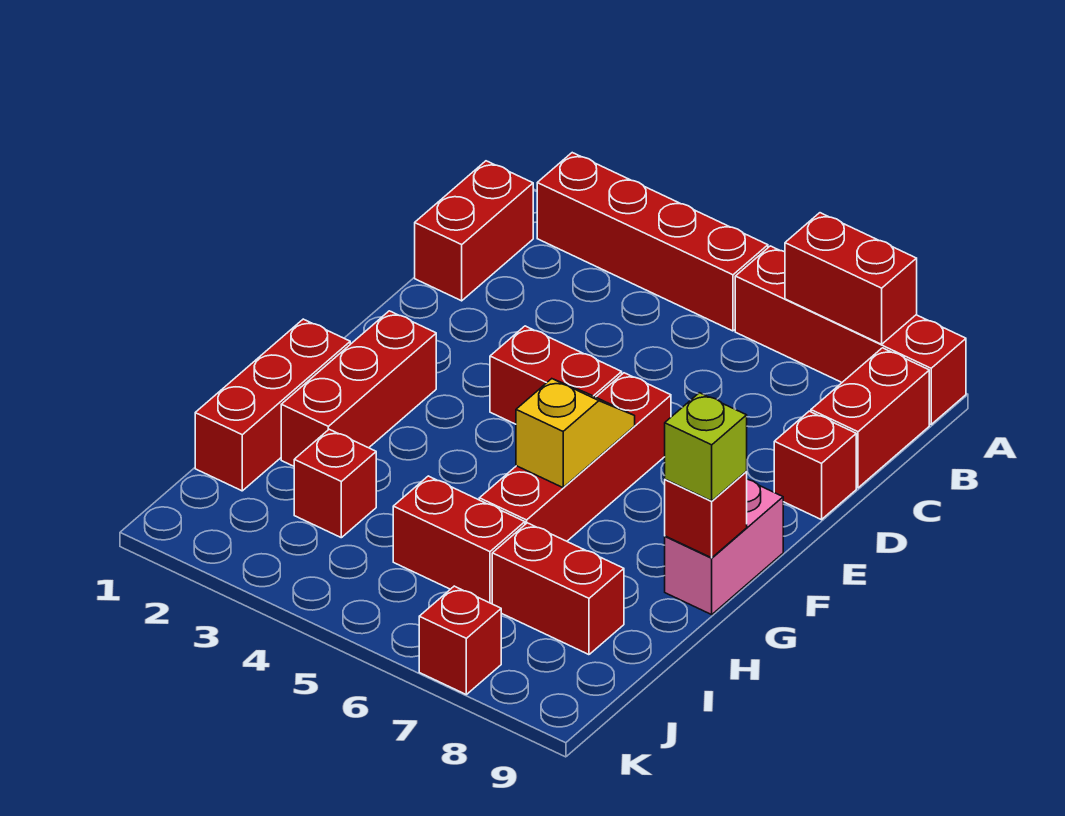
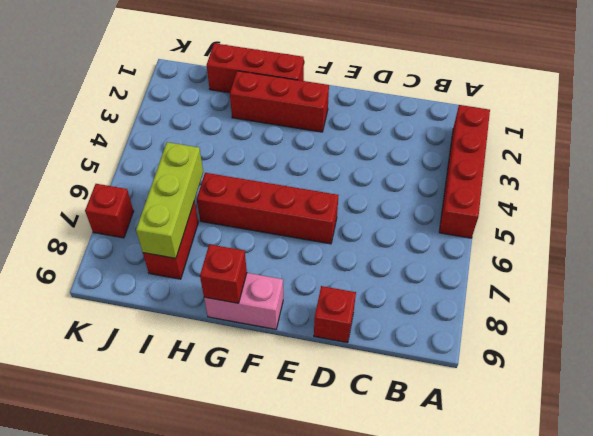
lime 1x3 brick [136,142,203,258] -> none
none -> red 1x4 brick [735,246,966,424]
none -> red 1x2 brick [415,161,533,301]
none -> red 1x2 brick [811,348,929,488]

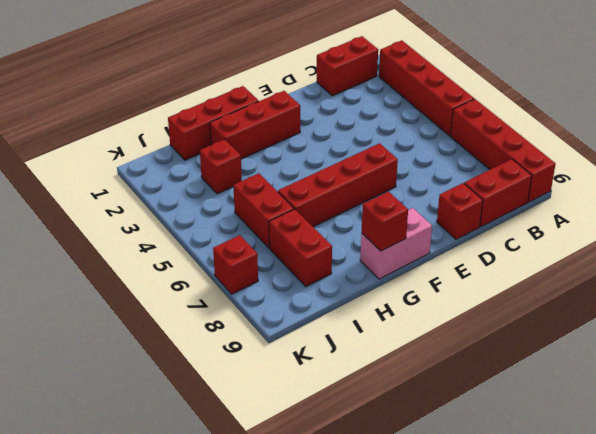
none -> red 1x2 brick [490,326,622,424]
none -> red 1x2 brick [785,213,917,344]
none -> yellow 1x2 slope [516,379,635,488]

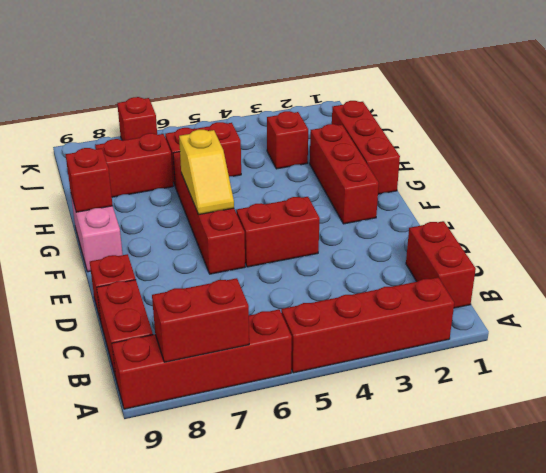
none -> lime 1x1 brick [665,393,747,501]

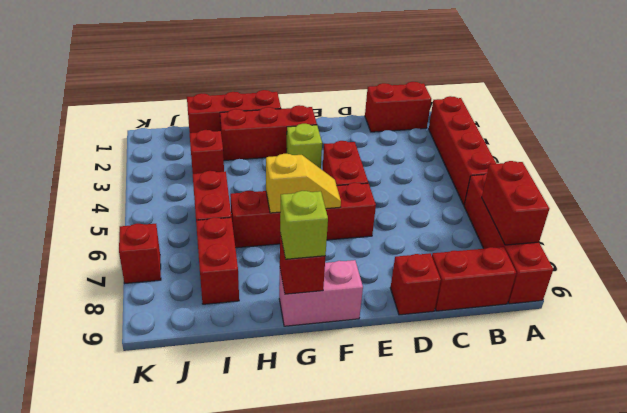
lime 1x1 brick [286,124,322,169] -> none

